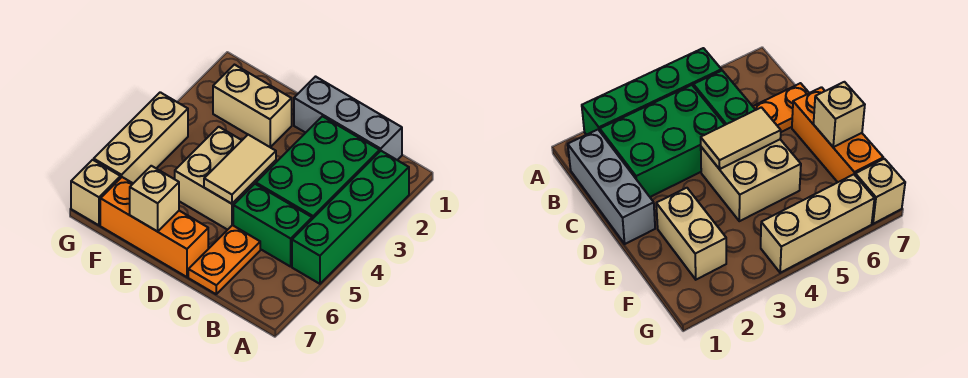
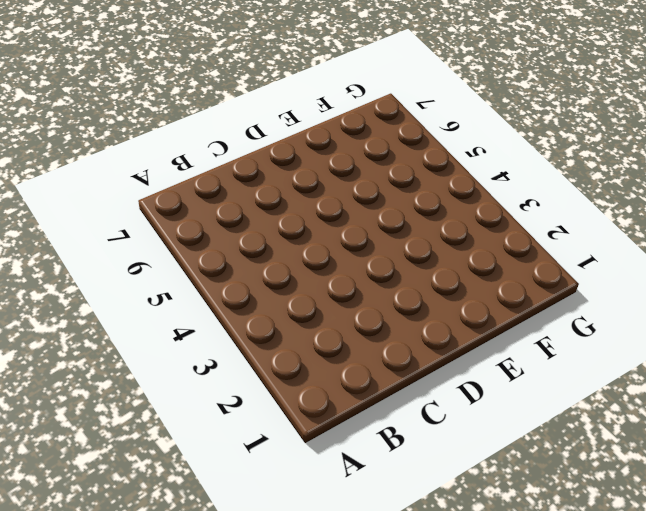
none -> green 1x4 brick [292,151,409,284]
none -> grey 1x3 brick [294,77,402,160]
none -> green 2x3 brick [256,116,380,219]

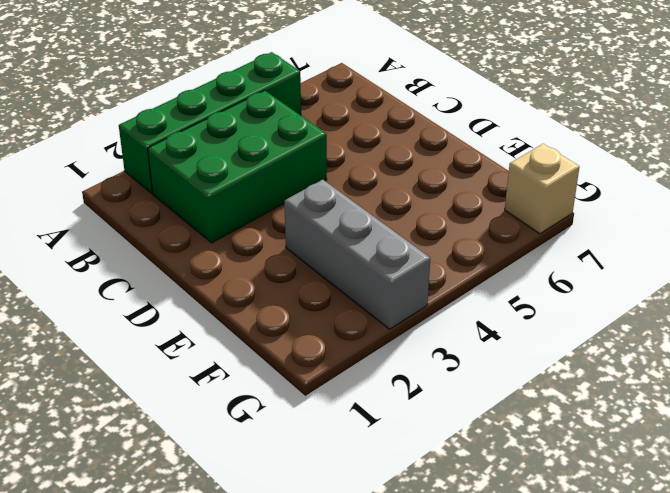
grey 1x3 brick [284,180,430,329] -> grey 1x3 brick moved to [294,77,402,160]
none -> green 1x2 brick [233,184,312,267]
none -> orange 1x2 plate [188,225,260,294]
none -> tan 2x2 brick [175,127,276,230]

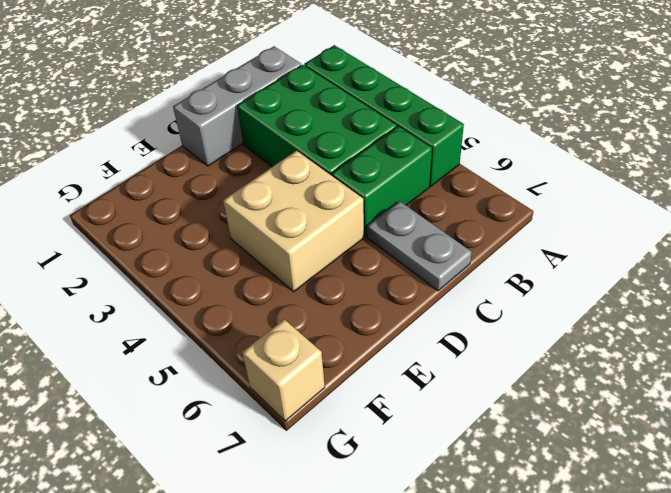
grey 1x2 plate [367,201,472,291] -> orange 1x2 plate [188,225,260,294]
none -> orange 1x3 brick [100,177,208,277]
none -> tan 1x2 brick [213,65,292,147]
none -> tan 1x3 brick [94,92,188,183]

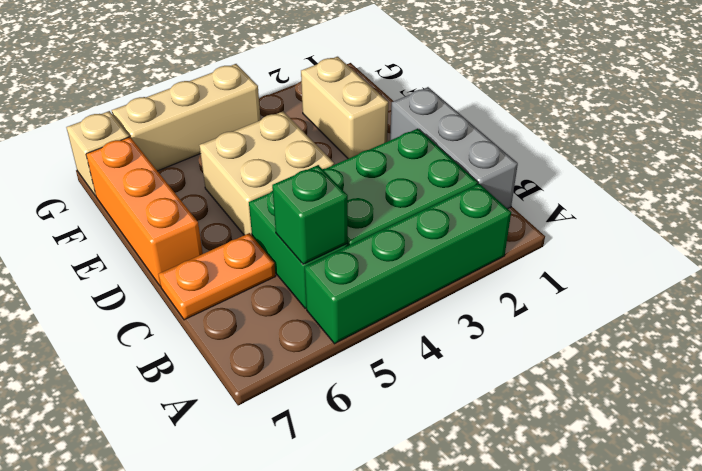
green 1x1 brick [272,165,348,264] -> none
none -> tan 1x2 tile [204,135,276,204]
none -> tan 1x1 brick [130,166,179,232]

